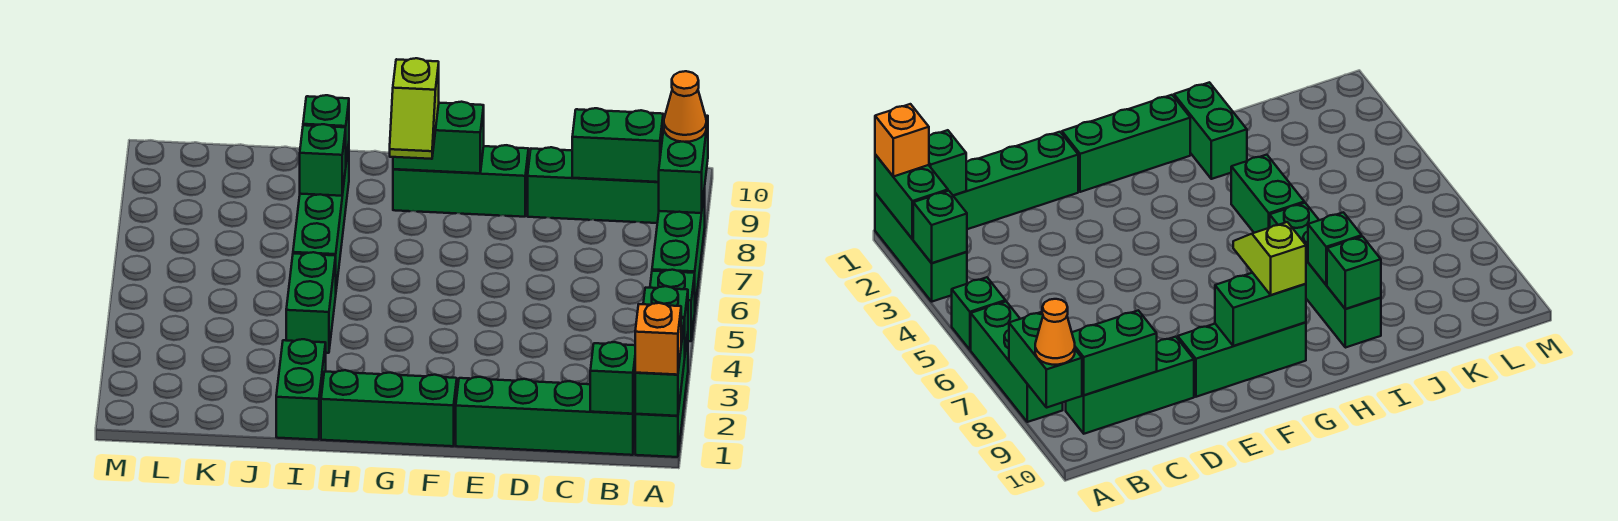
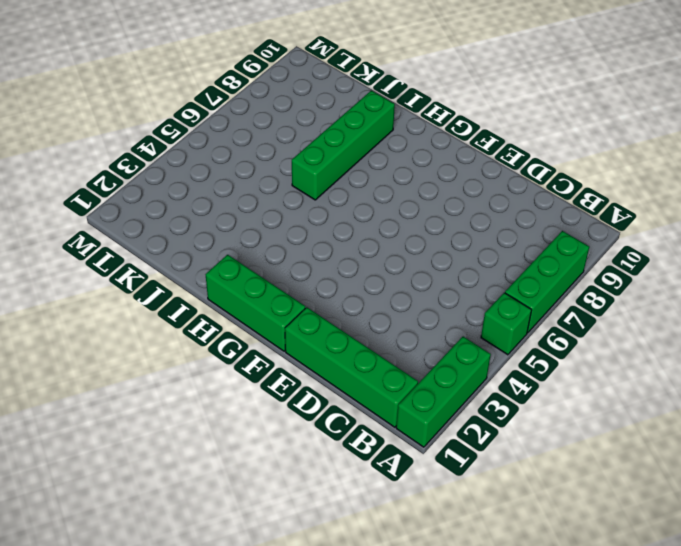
none -> green 1x3 brick [528,147,659,223]
none -> green 1x3 brick [393,145,529,217]
none -> green 1x2 brick [276,339,326,440]

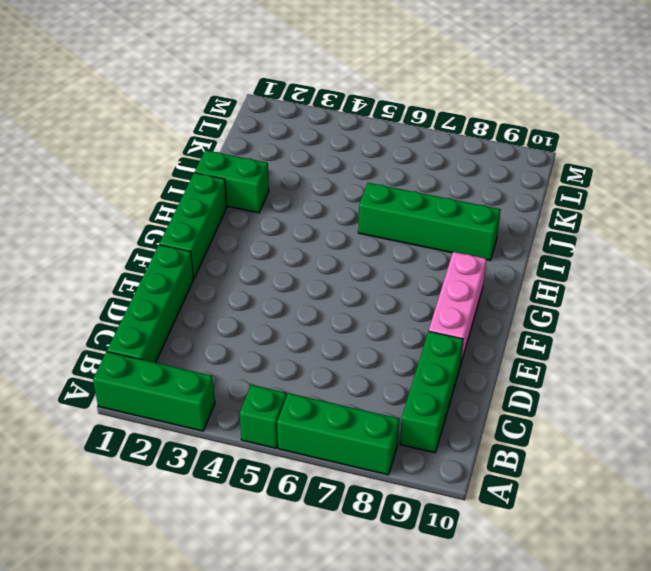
pink 1x3 brick [429,252,486,362] -> green 1x3 brick [393,145,529,217]
none -> green 1x2 brick [286,252,336,353]
none -> green 1x2 brick [635,318,685,416]
none -> green 1x1 brick [643,286,688,351]

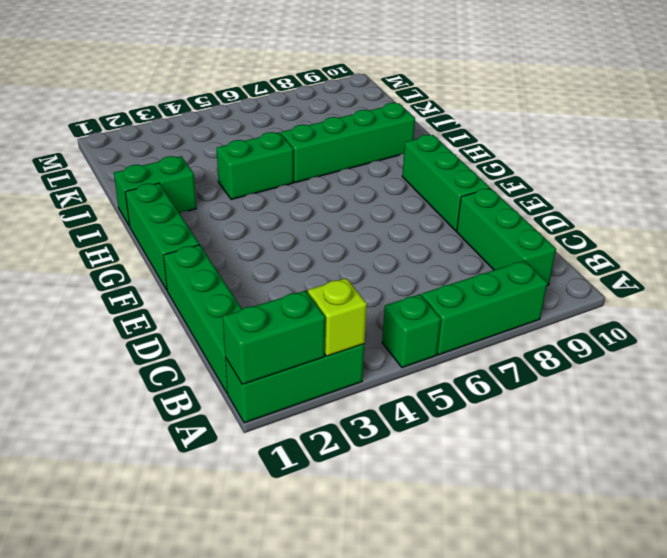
lime 1x1 brick [308,278,367,356] -> green 1x1 brick [643,286,688,351]
none -> green 1x2 brick [659,116,708,213]
none -> green 1x1 brick [590,342,635,414]
none -> green 1x2 brick [572,108,663,182]

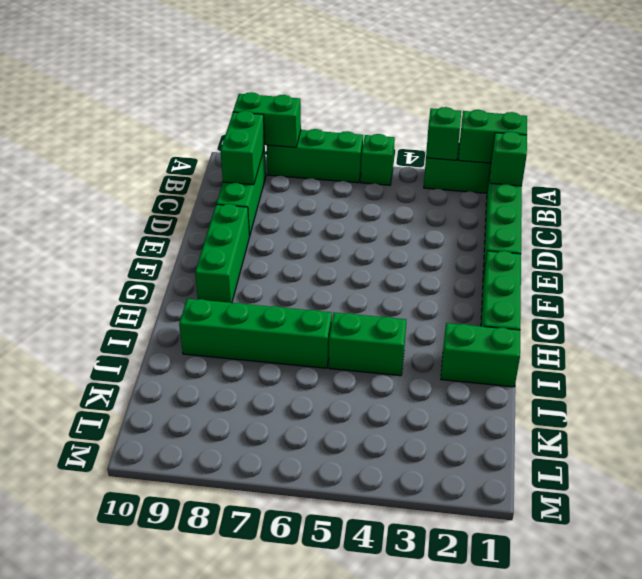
none -> green 1x2 brick [393,102,484,173]
none -> green 1x1 brick [300,124,346,196]
none -> green 1x1 brick [303,95,349,161]

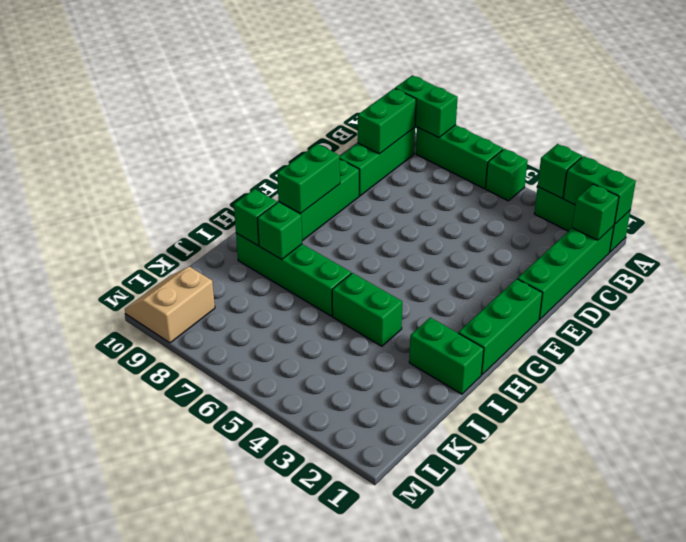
tan 2x2 slope [125,267,215,343] -> none
none -> orange 1x1 brick [635,303,681,375]
none -> orange 1x1 cone [664,71,706,142]
none -> lime 1x2 slope [390,58,439,159]

